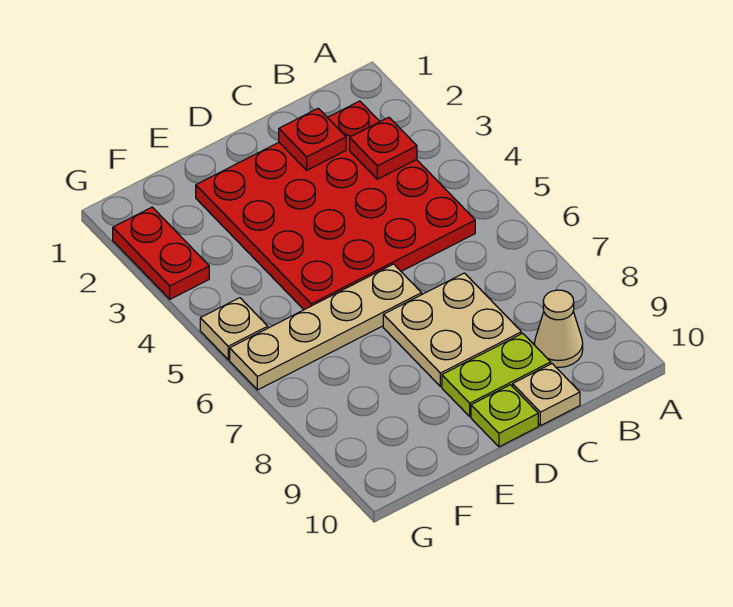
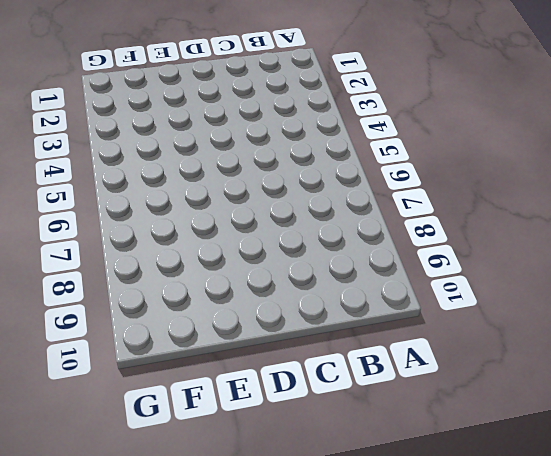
none -> red 4x4 plate [196,101,475,310]
none -> tan 1x1 cone [534,290,583,367]

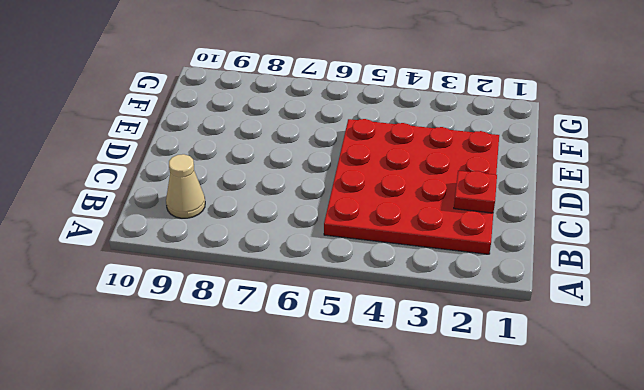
none -> tan 2x2 plate [383,273,521,387]
none -> lime 1x2 plate [442,333,551,416]

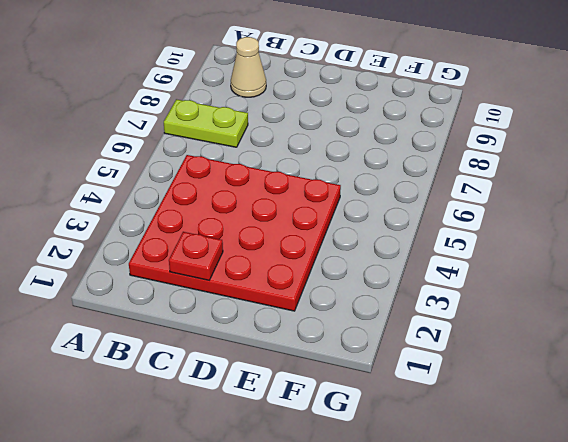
lime 1x2 plate [164,99,248,147] -> lime 1x2 plate moved to [442,333,551,416]
none -> tan 2x2 plate [383,273,521,387]
none -> tan 1x1 plate [513,364,580,426]

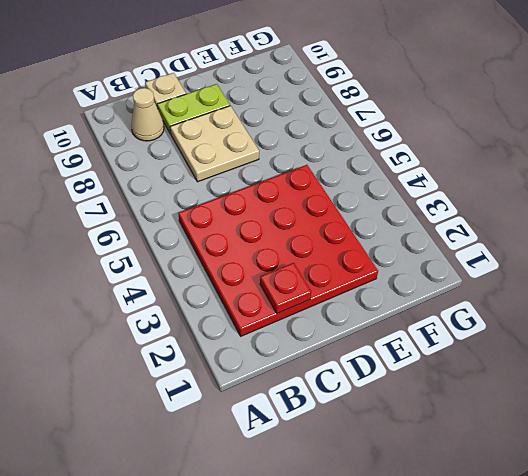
none -> tan 1x4 plate [230,264,422,390]
none -> lime 1x1 plate [471,385,538,447]

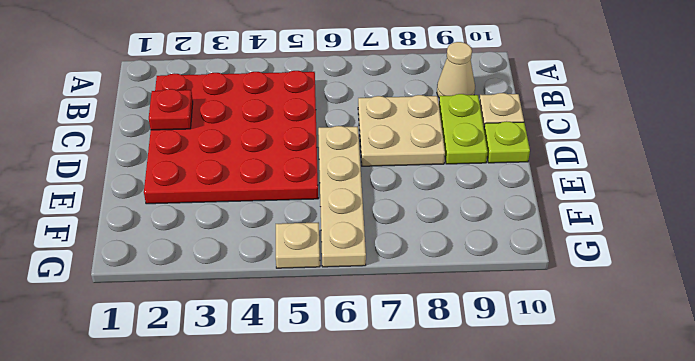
none -> red 1x2 plate [113,207,209,299]
none -> red 1x1 plate [350,117,417,179]

